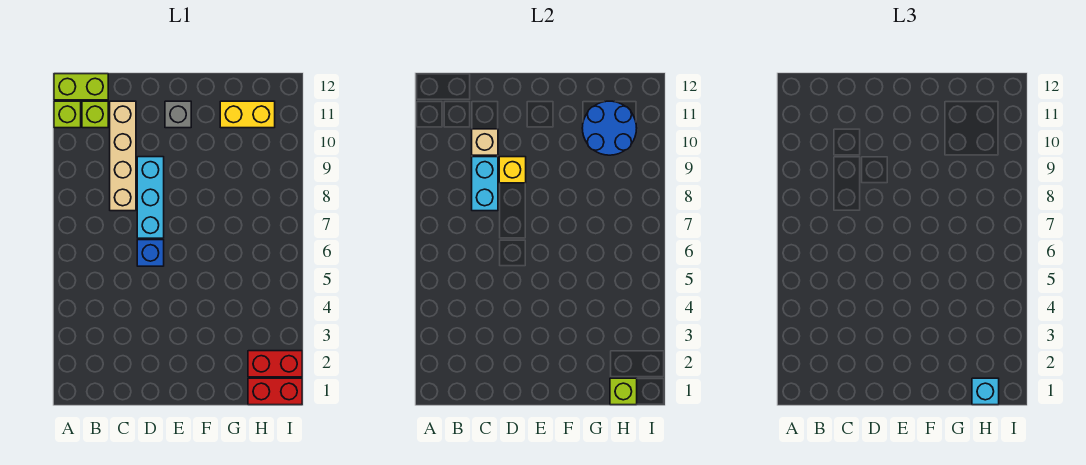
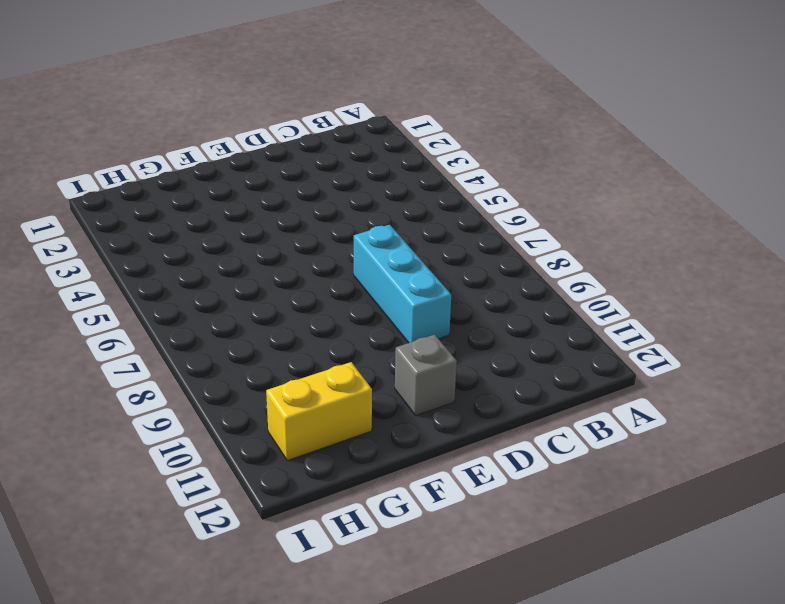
none -> lime 1x1 brick [54,101,81,128]
none -> lime 1x2 brick [54,74,108,100]
none -> lime 1x1 brick [82,101,108,128]

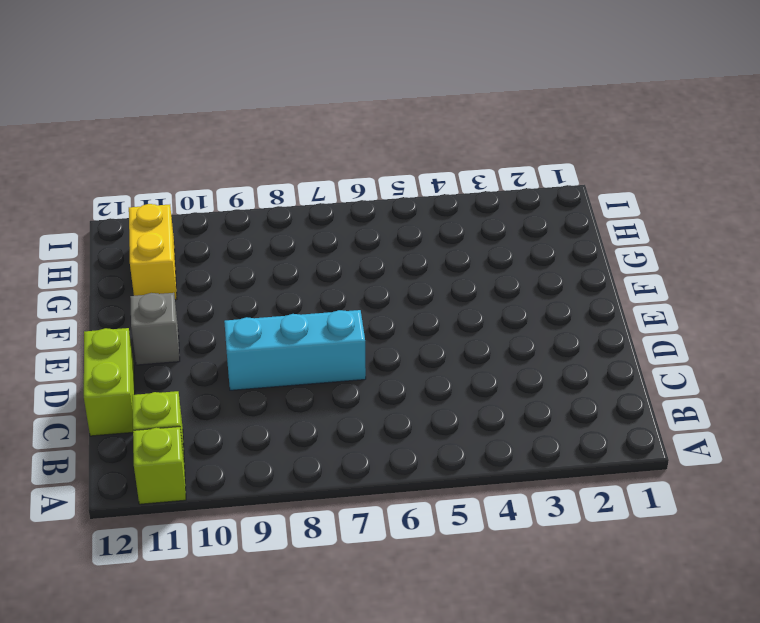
lime 1x2 brick [84,328,135,436] -> lime 1x2 brick moved to [54,74,108,100]
none -> tan 1x4 brick [110,101,136,211]
none -> blue 1x1 brick [137,240,164,266]
none -> red 1x2 brick [248,378,302,405]

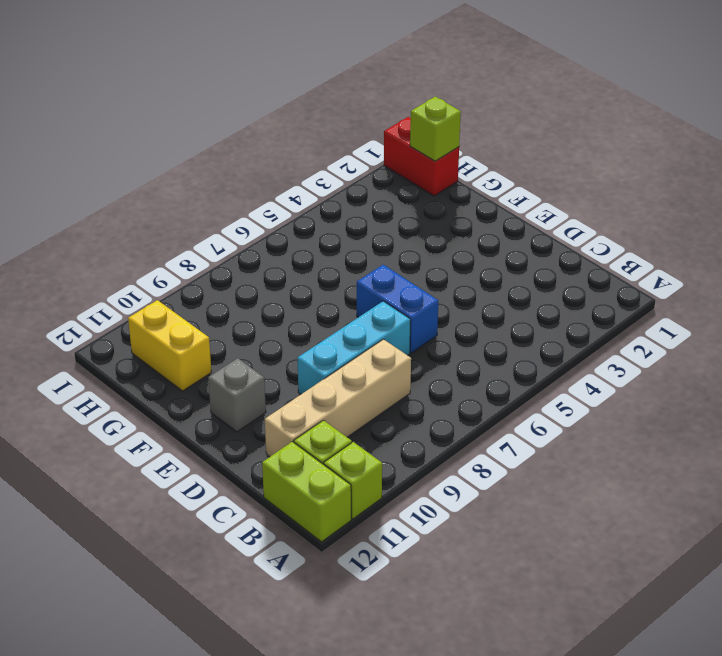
blue 1x2 brick [357,265,438,353] -> blue 1x1 brick [137,240,164,266]
none -> red 1x2 brick [248,351,302,377]
none -> cyan 1x2 brick [472,157,498,211]
none -> tan 1x1 brick [472,129,498,155]

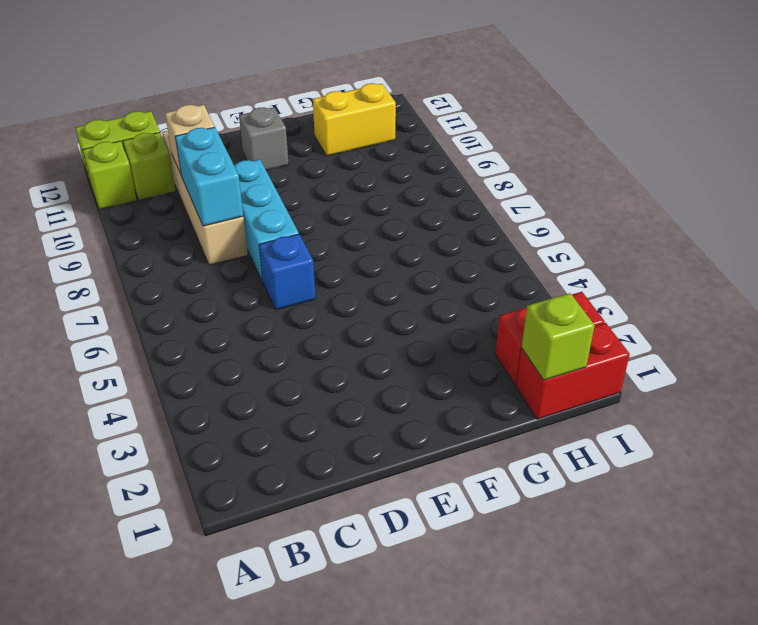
none -> yellow 1x1 brick [499,157,526,183]
none -> blue 2x2 round brick [582,101,637,155]
none -> cyan 1x1 brick [972,378,999,405]

